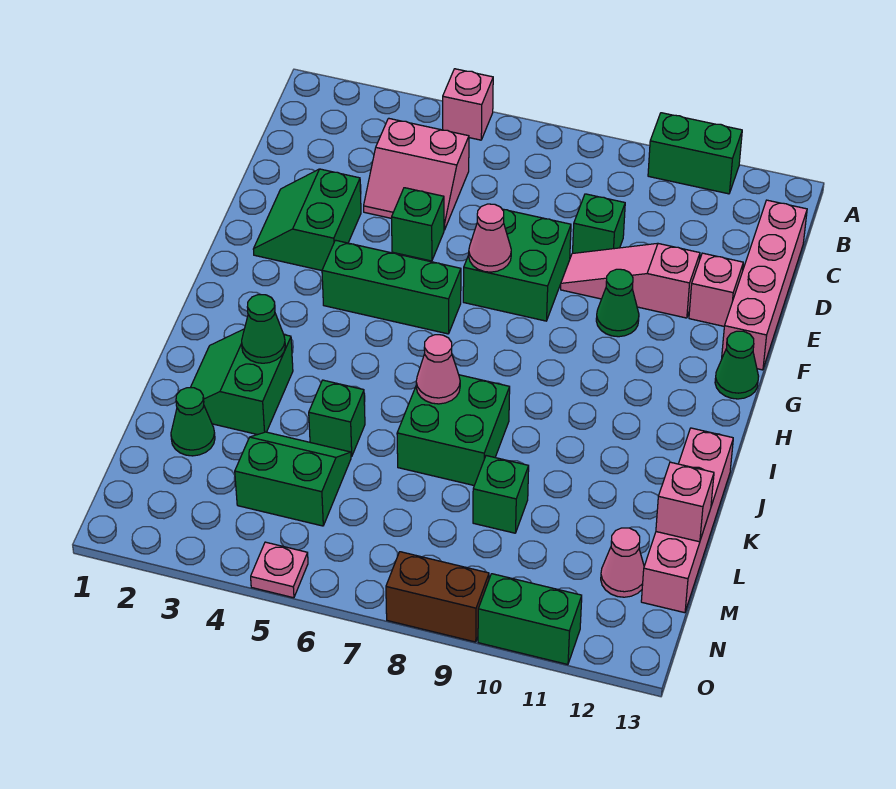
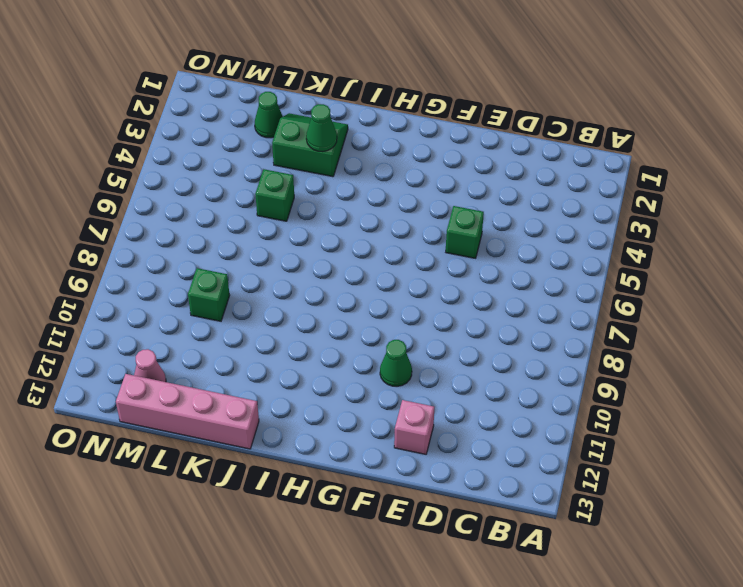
none -> pink 1x1 brick [443,69,493,140]
none -> green 1x2 brick [648,113,742,194]
none -> pink 2x2 slope [364,118,469,230]

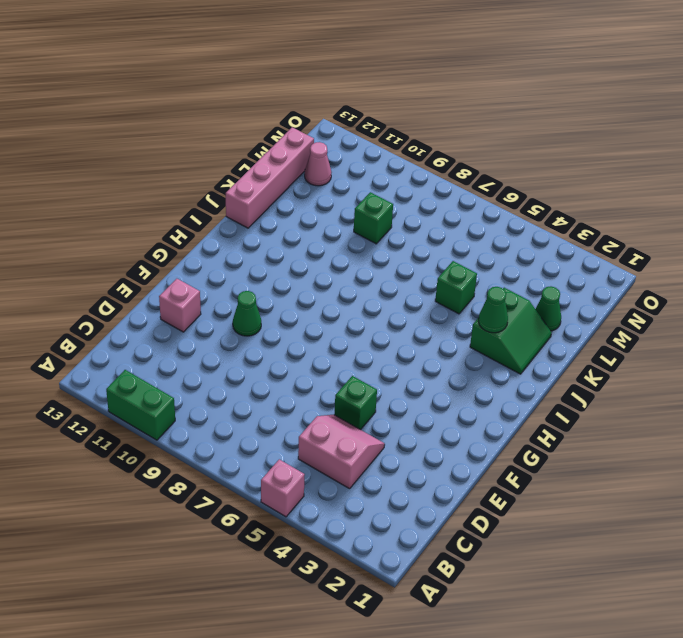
none -> pink 1x4 brick [722,200,807,370]
none -> green 1x1 brick [573,194,625,253]
none -> green 2x2 slope [253,169,361,271]

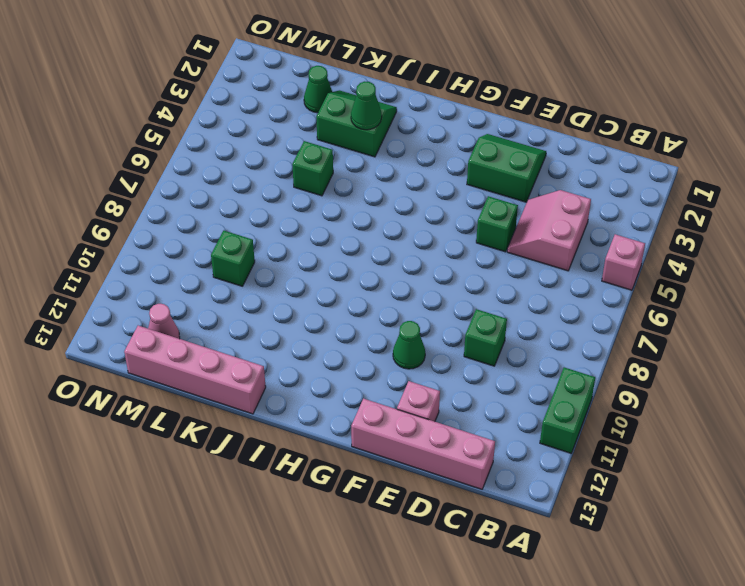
none -> green 2x2 brick [463,209,571,321]
none -> pink 1x3 slope [561,243,700,318]
none -> green 1x3 brick [322,240,461,334]

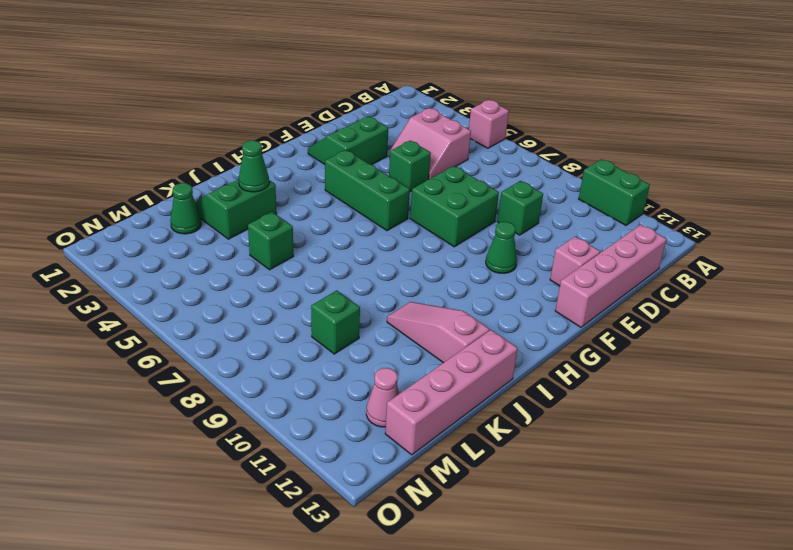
pink 1x3 slope [387,302,490,363] -> pink 1x3 slope moved to [561,243,700,318]
none -> green 1x1 cone [715,331,759,399]
none -> green 2x2 brick [397,375,510,485]
none -> green 2x2 slope [235,432,351,526]

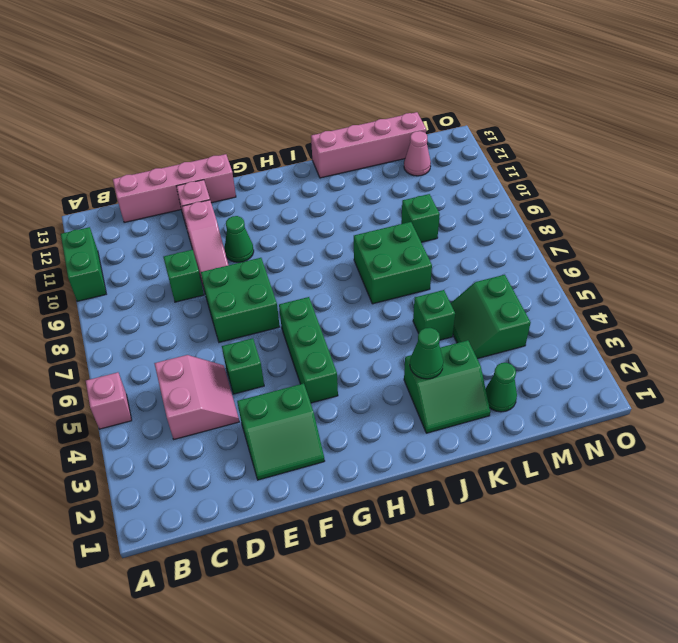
none -> green 1x1 cone [715,331,759,399]
none -> pink 1x1 plate [251,542,308,598]
none -> brown 1x2 brick [386,552,489,642]

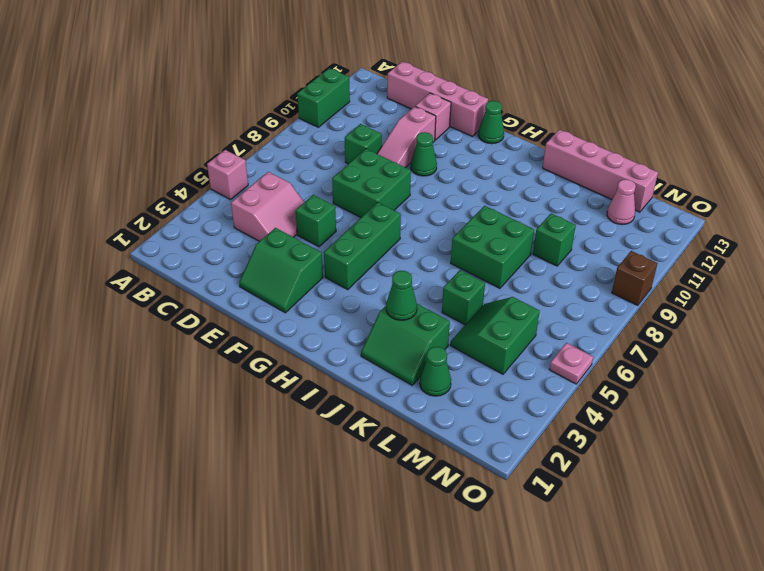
brown 1x1 brick [612,251,657,305] -> brown 1x2 brick [386,552,489,642]
none -> green 1x2 brick [478,574,582,665]
none -> pink 1x1 cone [469,204,511,272]
none -> pink 1x1 cone [416,335,460,404]

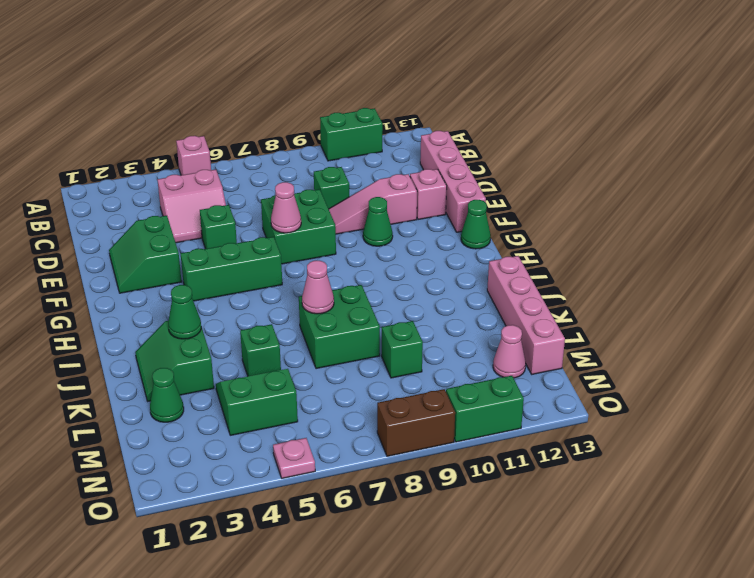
none -> pink 1x1 brick [656,462,714,542]

